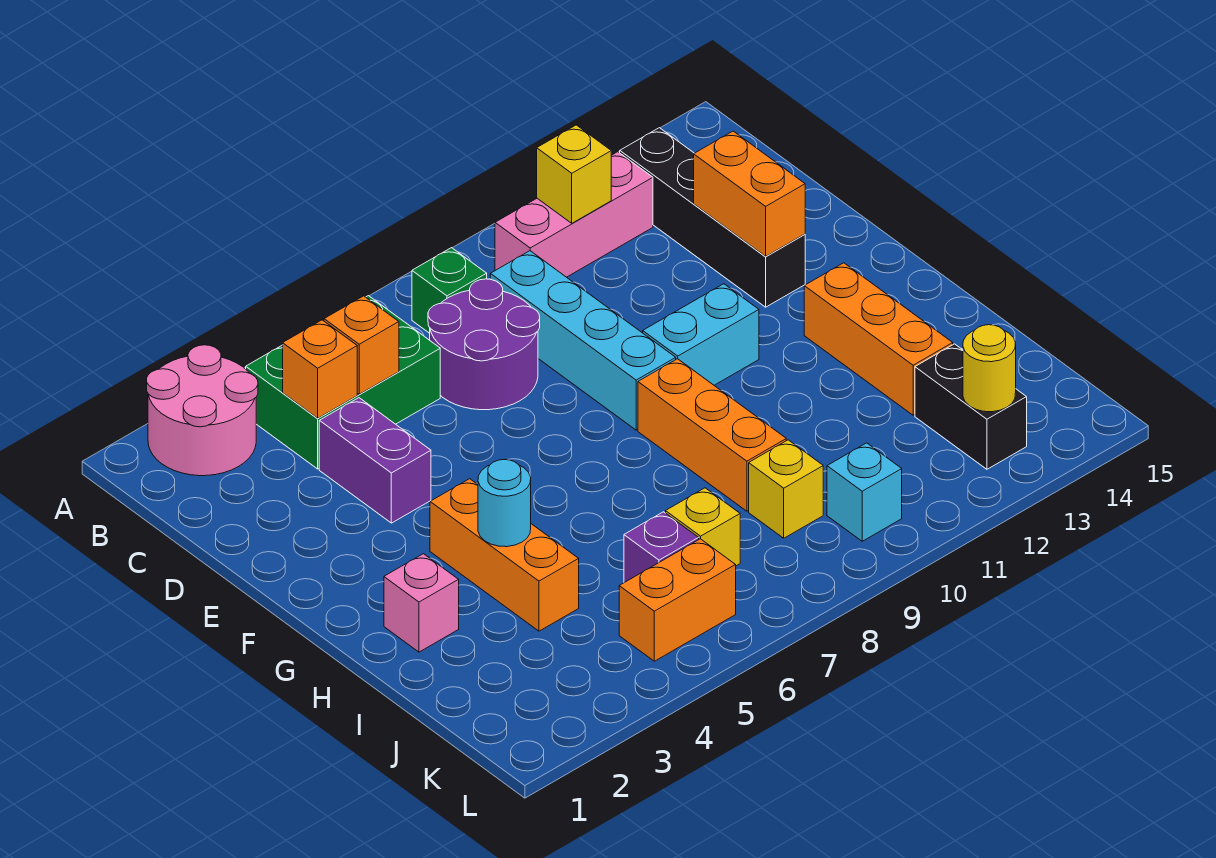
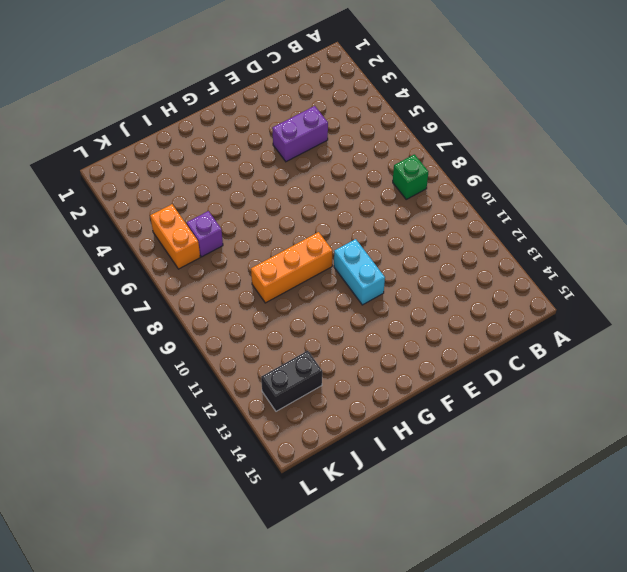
none -> pink 2x2 round brick [147,345,258,476]
none -> green 2x3 brick [246,296,440,469]
none -> pink 1x3 brick [495,152,653,277]

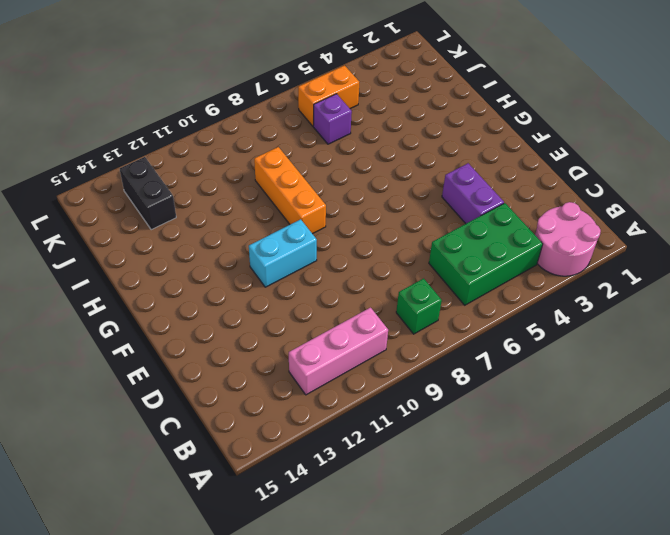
none -> black 1x4 brick [620,128,805,307]
none -> purple 2x2 round brick [428,279,540,410]
none -> cyan 1x4 brick [490,251,676,430]

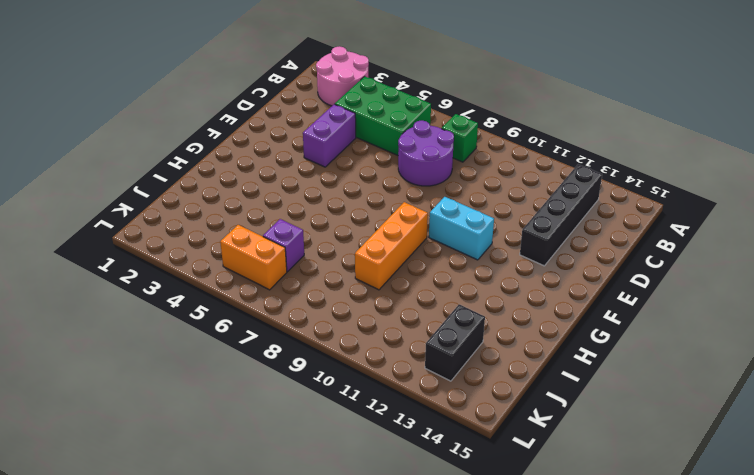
none -> pink 1x3 brick [495,152,653,277]
none -> cyan 1x4 brick [490,251,676,430]
none -> orange 1x3 brick [430,479,579,631]

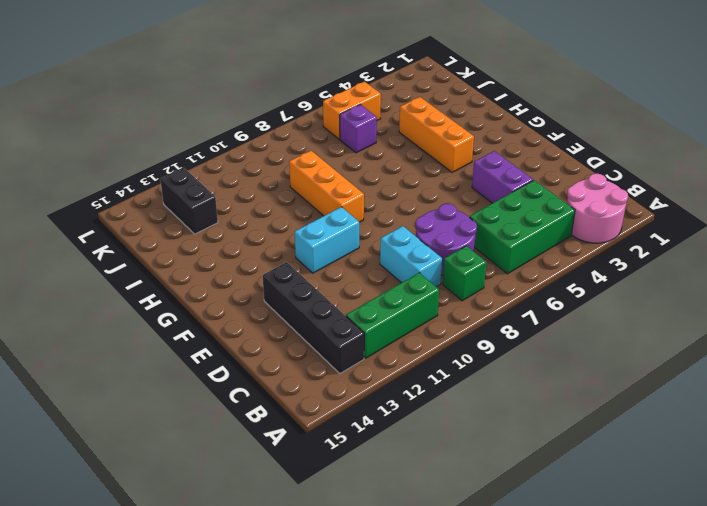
green 1x3 brick [346,273,439,358] -> pink 1x3 brick [495,152,653,277]
cyan 1x2 brick [380,226,442,287] -> cyan 1x4 brick [490,251,676,430]
none -> orange 1x3 brick [804,263,953,415]
none -> pink 1x1 brick [384,554,459,652]
none -> yellow 1x1 brick [666,488,740,566]

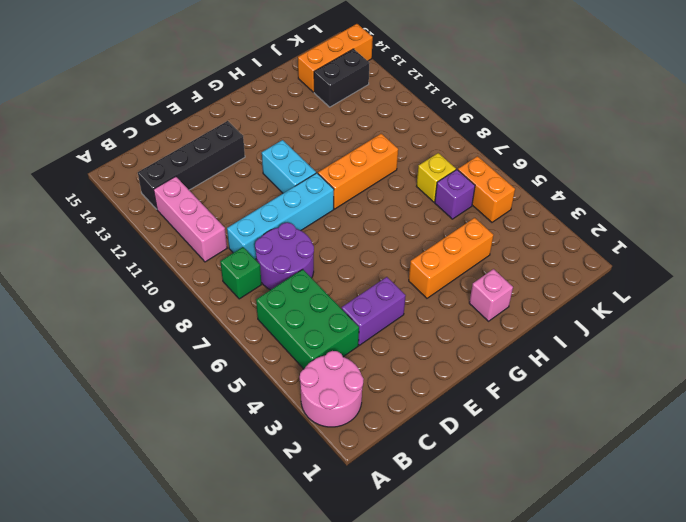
orange 1x3 brick [298,24,373,92] -> orange 1x3 brick moved to [804,263,953,415]
none -> yellow 1x1 brick [749,440,823,538]
none -> cyan 1x1 brick [827,443,902,541]
none -> yellow 1x1 brick [537,125,611,223]

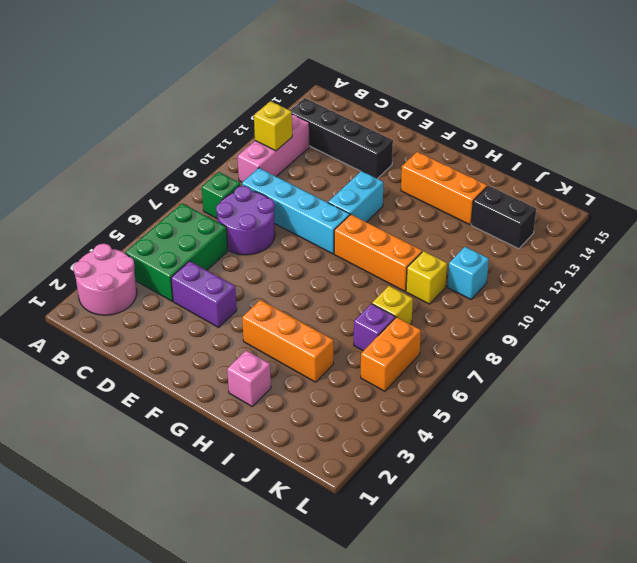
none -> orange 1x1 brick [283,320,357,418]
none -> orange 1x1 brick [324,296,399,394]
none -> orange 1x2 brick [694,131,805,256]

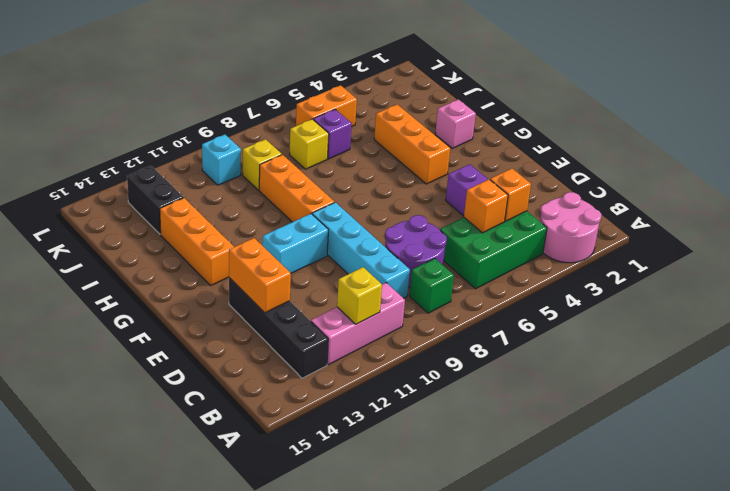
none -> cyan 1x1 round brick [478,460,531,547]
none -> yellow 1x1 round brick [963,325,1016,412]

